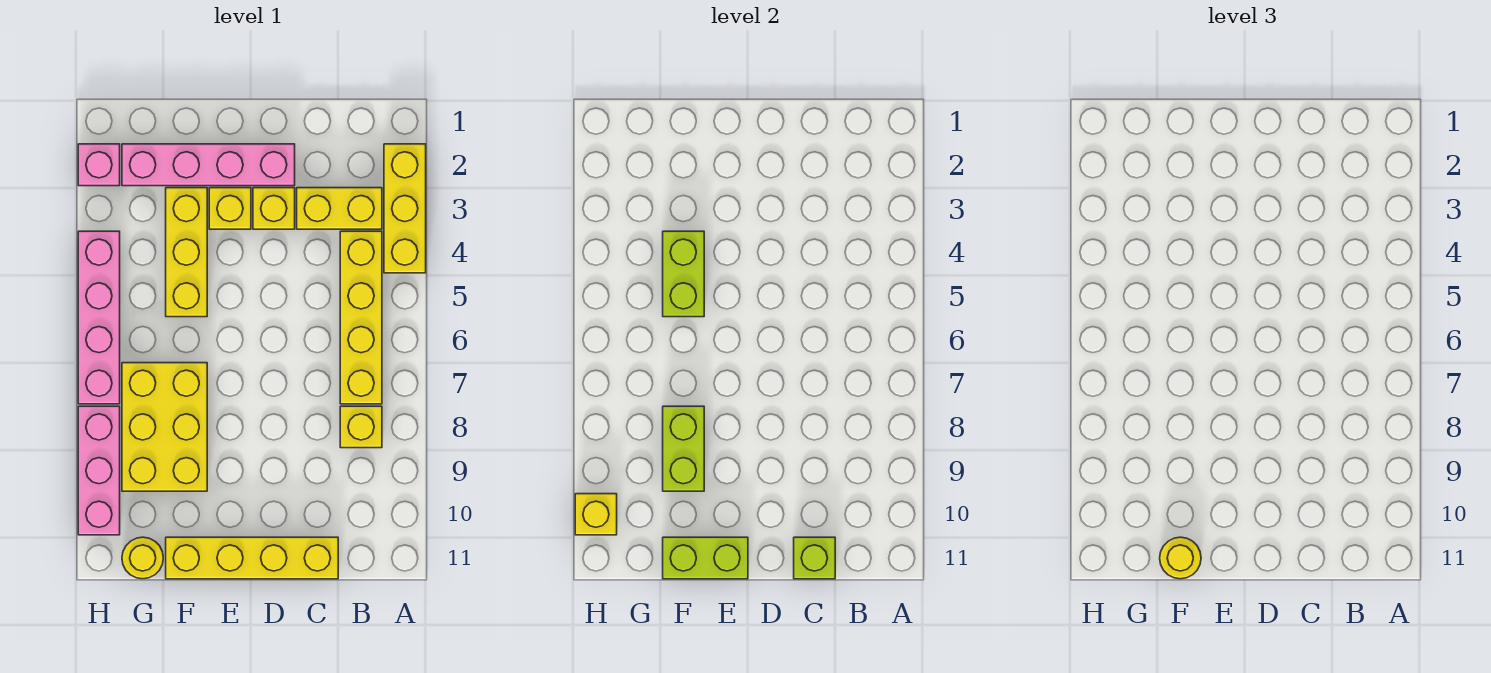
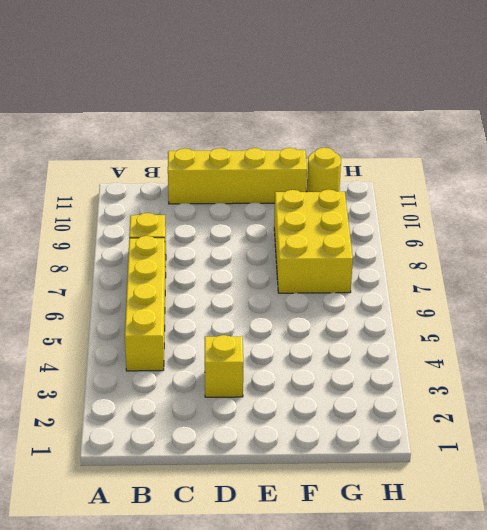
none -> yellow 1x3 brick [384,144,426,273]
none -> yellow 1x2 brick [297,188,382,229]
none -> pink 1x4 brick [122,144,295,186]

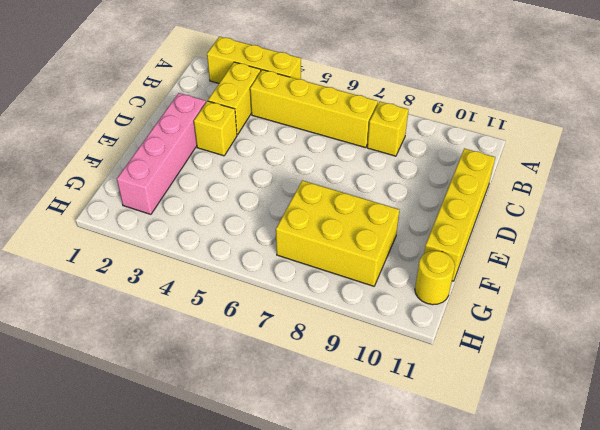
none -> yellow 1x1 brick [209,188,251,229]
none -> yellow 1x3 brick [166,188,207,317]
none -> pink 1x1 brick [78,144,120,186]

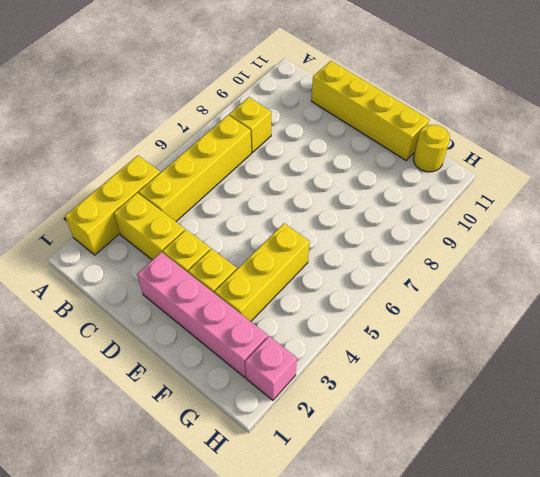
none -> yellow 2x3 brick [122,363,207,491]
none -> pink 1x4 brick [78,231,120,404]
none -> pink 1x3 brick [78,406,120,535]

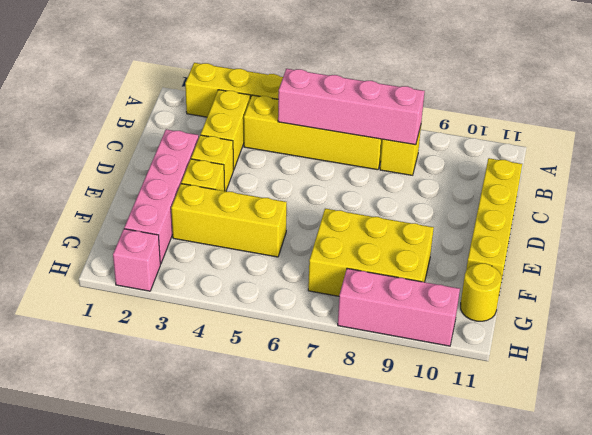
pink 1x4 brick [278,69,425,145] -> pink 1x4 brick moved to [78,231,120,404]
none -> lime 1x1 brick [794,537,835,579]
none -> lime 1x2 brick [663,537,748,579]
none -> lime 1x2 brick [663,231,704,317]

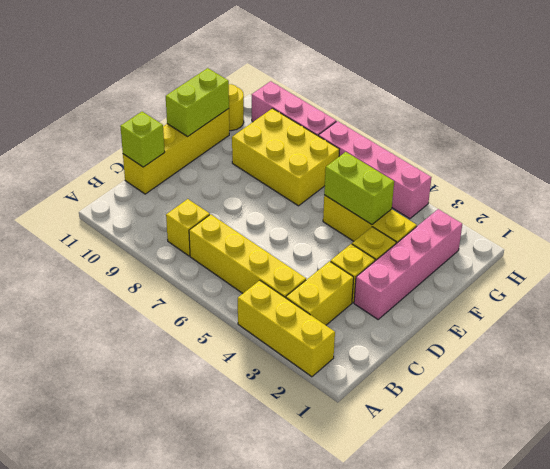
none -> pink 1x1 brick [78,144,120,186]
none -> lime 1x2 brick [663,406,704,491]
none -> yellow 1x1 brick [575,494,617,535]

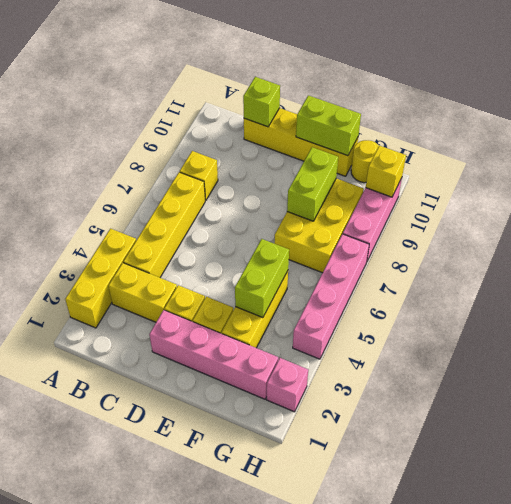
none -> yellow 1x1 round brick [1160,537,1201,579]

